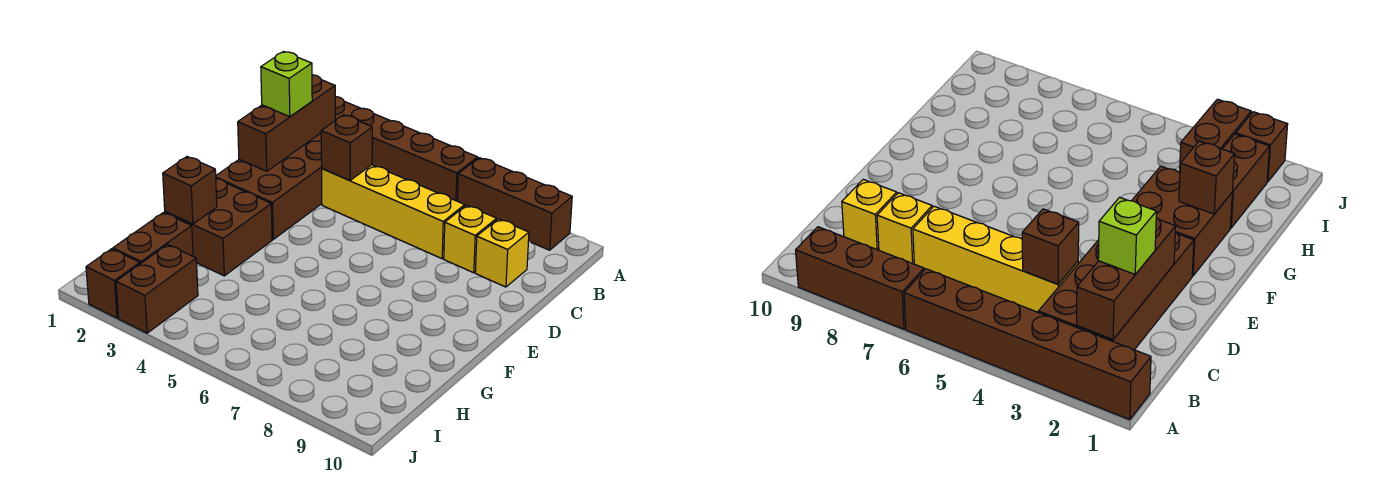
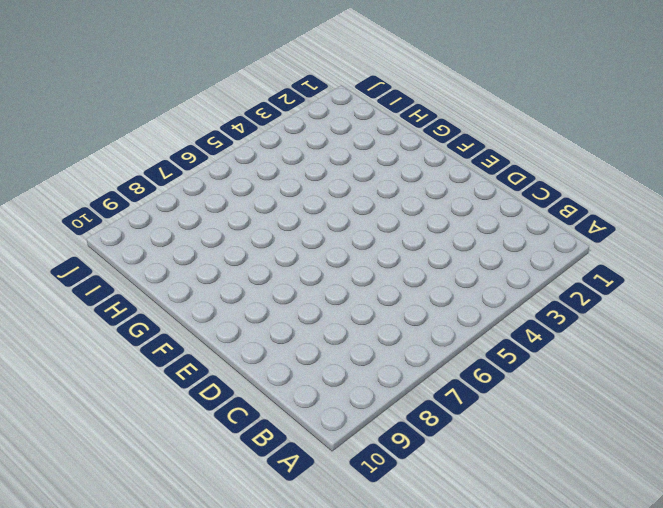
none -> brown 1x6 brick [335,96,478,201]
none -> brown 1x3 brick [457,158,572,250]
none -> brown 2x4 brick [216,133,322,239]

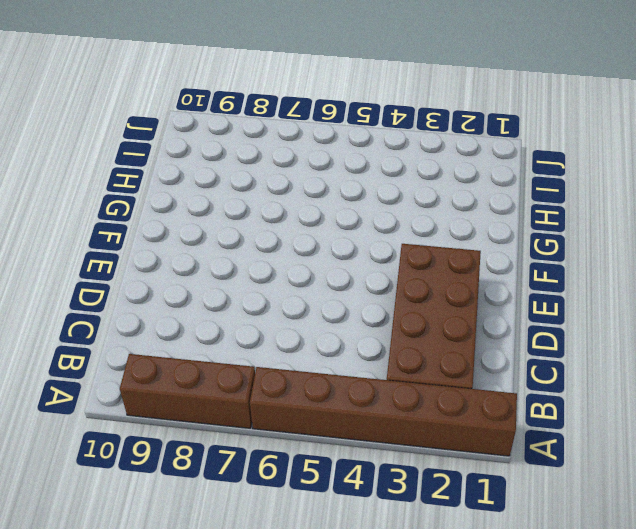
none -> yellow 1x4 brick [322,165,465,259]
none -> yellow 1x1 brick [444,205,497,273]
none -> yellow 1x1 brick [475,219,529,287]

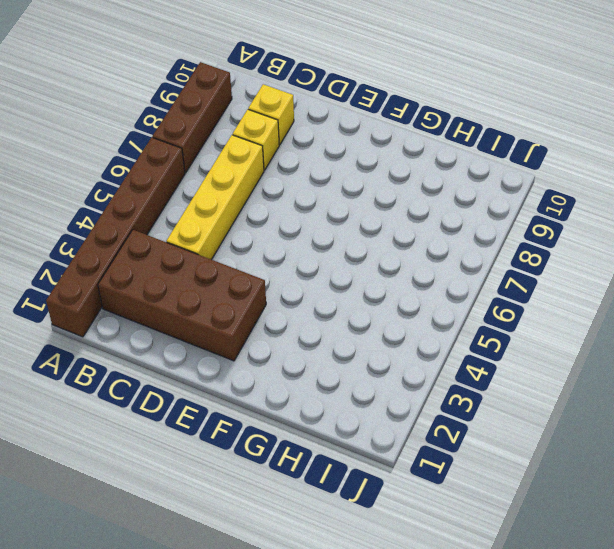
none -> brown 2x2 brick [165,179,272,276]
none -> brown 1x2 brick [113,212,193,264]
none -> brown 1x2 brick [116,245,198,333]

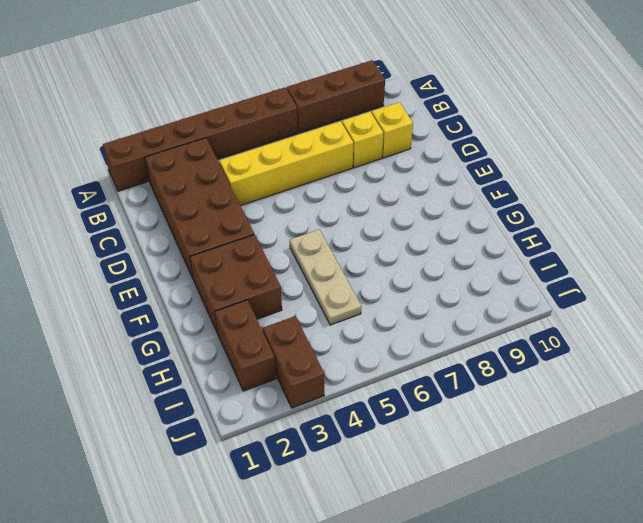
tan 1x3 plate [290,229,361,325] -> none
none -> brown 1x1 brick [86,249,140,318]
none -> brown 1x3 brick [238,75,335,171]
none -> brown 1x1 brick [321,115,372,180]

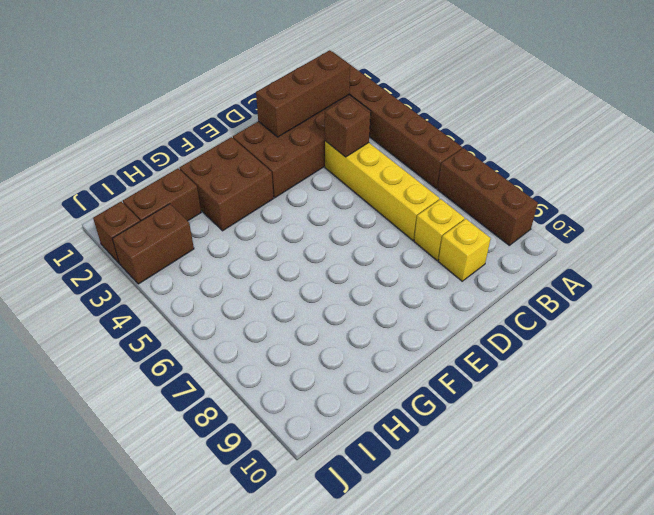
none -> brown 1x1 brick [163,157,217,224]
none -> lime 1x1 brick [261,52,312,117]

